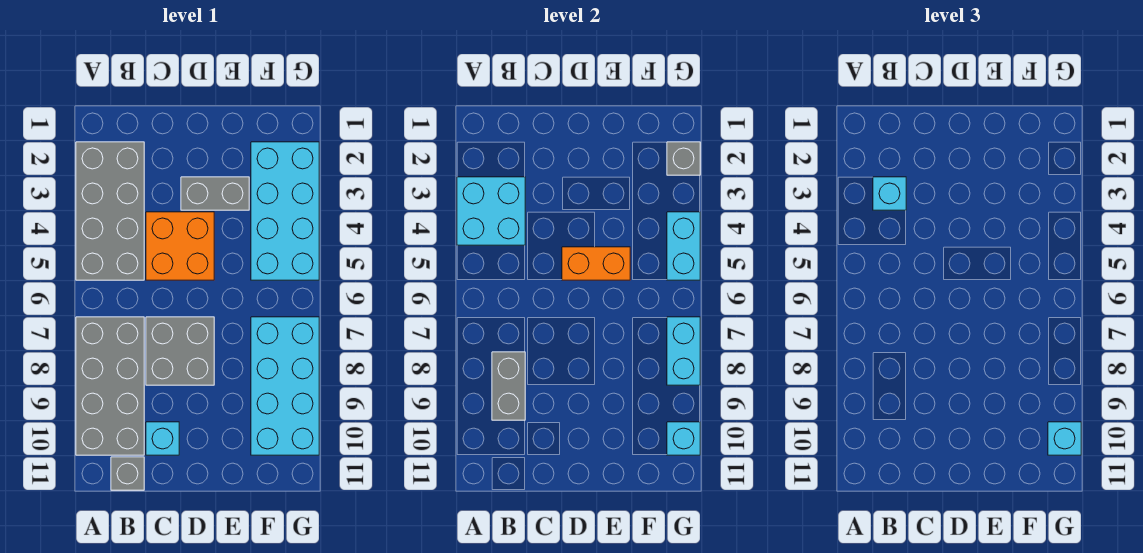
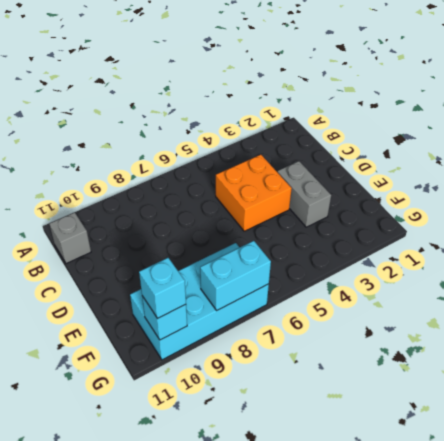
none -> grey 2x4 brick [76,142,144,280]
none -> grey 2x4 brick [76,317,144,455]
none -> grey 2x2 brick [146,317,214,385]

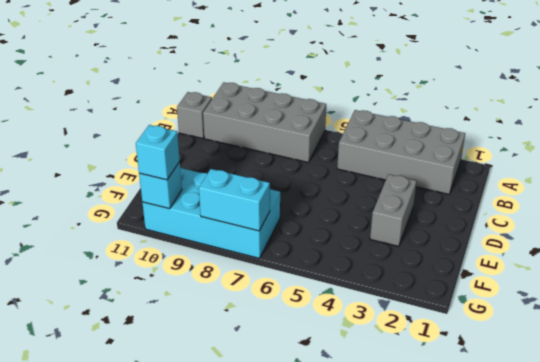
none -> orange 2x2 brick [146,212,214,280]
none -> grey 2x2 brick [146,317,214,385]
none -> cyan 1x1 brick [146,422,179,455]

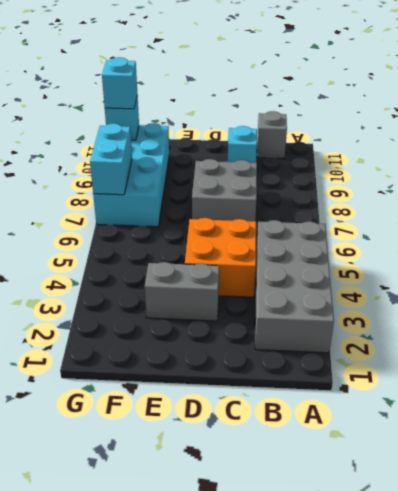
none -> grey 2x4 brick [76,317,144,455]
none -> cyan 2x4 brick [251,142,319,280]
none -> cyan 2x2 brick [457,177,525,245]

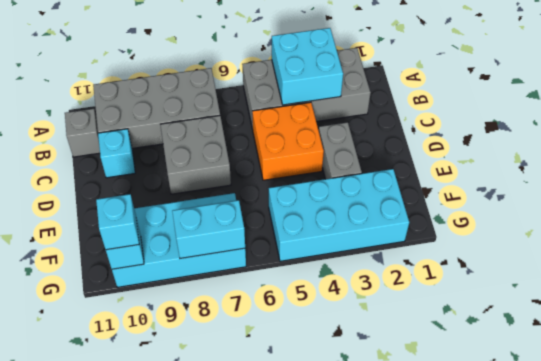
none -> grey 1x2 brick [492,352,525,420]
none -> orange 1x2 brick [562,247,630,280]
none -> grey 1x1 brick [667,142,700,175]

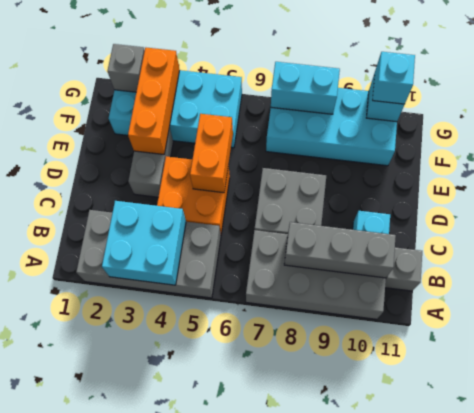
grey 1x3 brick [284,222,396,278] -> grey 1x2 brick [492,352,525,420]
orange 1x3 brick [128,48,180,154] -> none
none -> cyan 1x2 brick [667,212,700,280]
none -> cyan 1x1 brick [873,177,906,210]

